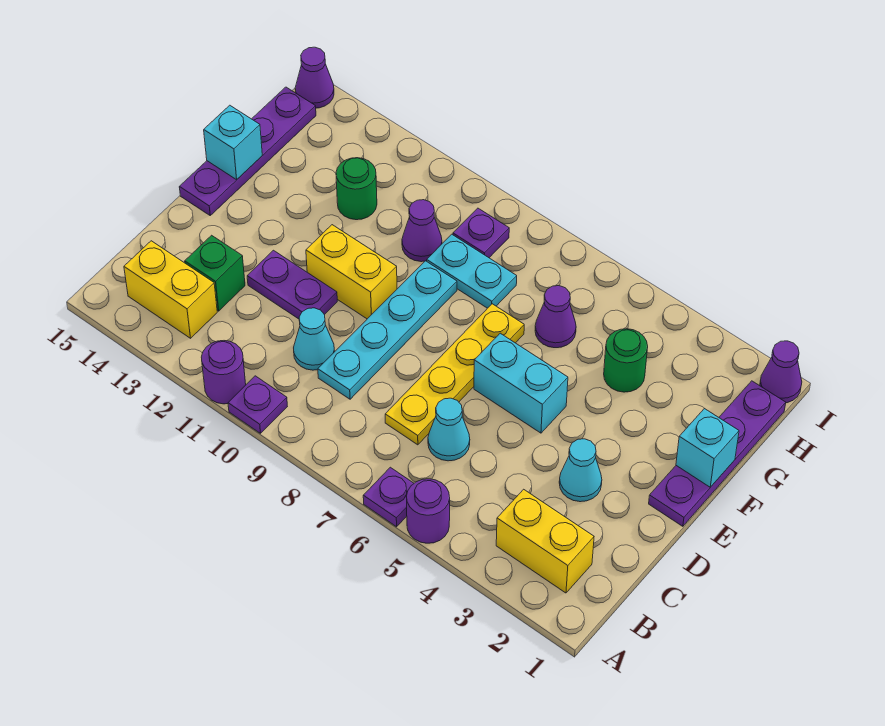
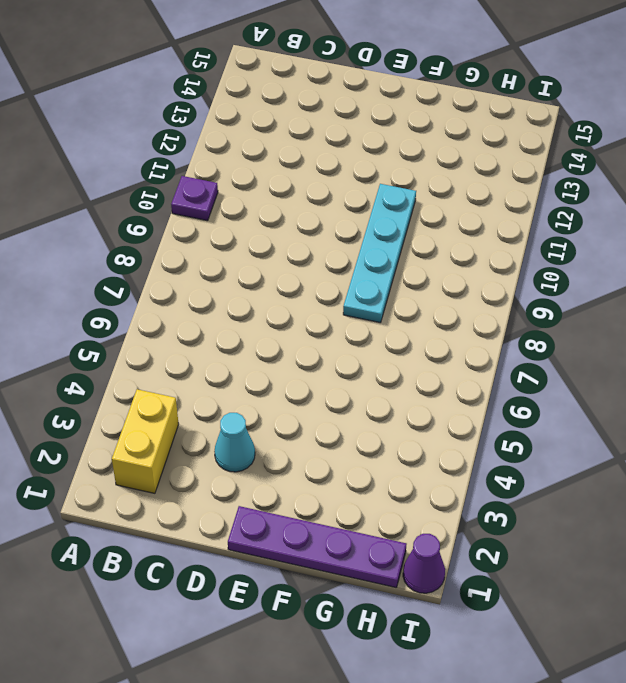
cyan 1x4 plate [343,184,416,323] -> cyan 1x4 plate turned to [318,261,457,399]
none -> purple 1x1 round brick [406,479,450,543]
none -> purple 1x1 plate [363,467,414,527]
none -> purple 1x1 round brick [201,341,246,404]

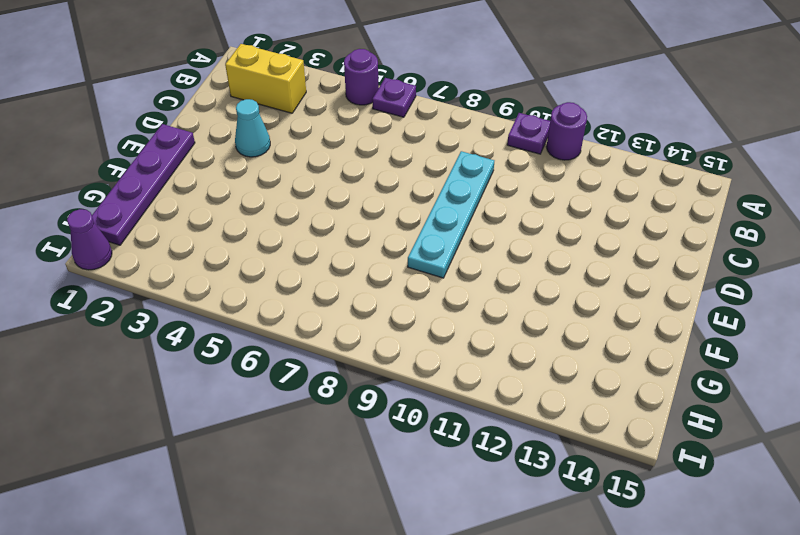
none -> yellow 1x2 brick [124,241,217,338]
none -> cyan 1x1 cone [428,398,470,461]
none -> yellow 1x4 plate [385,304,524,445]

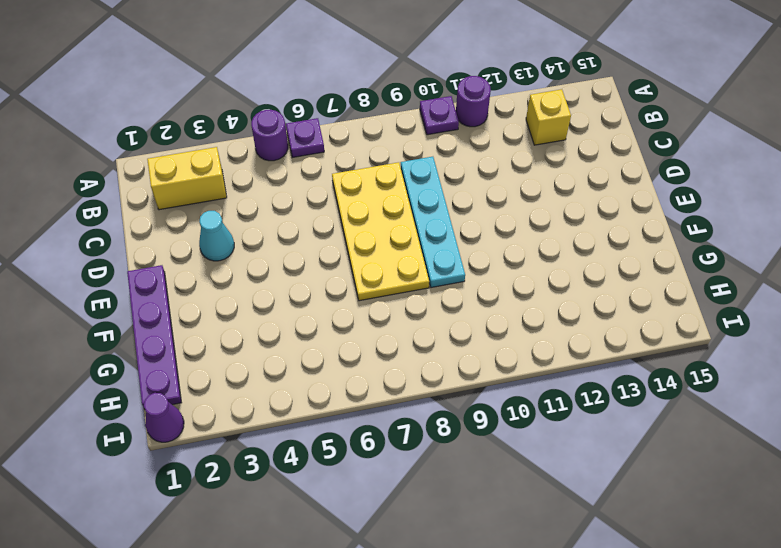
yellow 1x1 brick [526,89,571,145] -> yellow 1x2 brick [124,241,217,338]
yellow 2x4 plate [332,162,429,301] -> yellow 1x4 plate [385,304,524,445]
none -> cyan 1x1 cone [428,398,470,461]
none -> cyan 1x1 cone [294,308,335,370]
none -> green 1x1 brick [185,235,245,311]

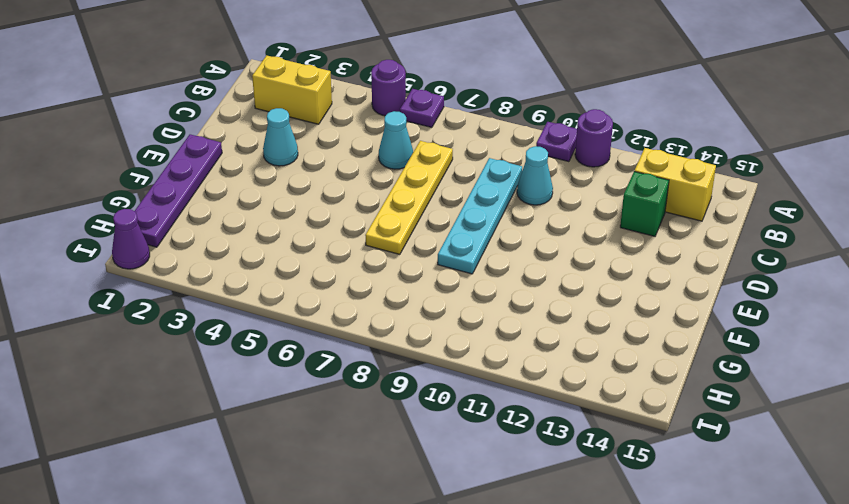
none -> purple 1x2 plate [247,250,337,319]
none -> cyan 1x2 brick [474,333,568,433]
none -> yellow 1x2 brick [306,225,397,319]

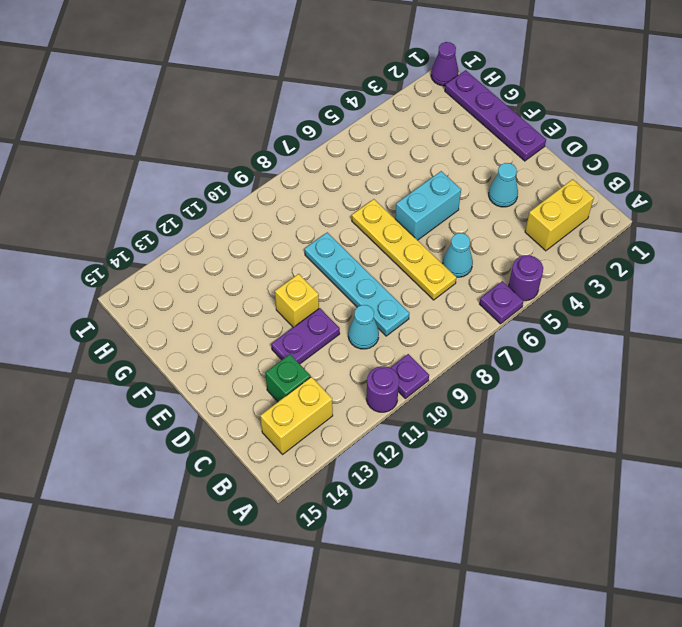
yellow 1x1 brick [275,274,319,327] -> yellow 1x2 brick [306,225,397,319]
none -> purple 1x4 plate [179,87,316,215]
none -> green 1x1 round brick [604,329,648,392]
none -> purple 1x1 cone [535,286,576,348]

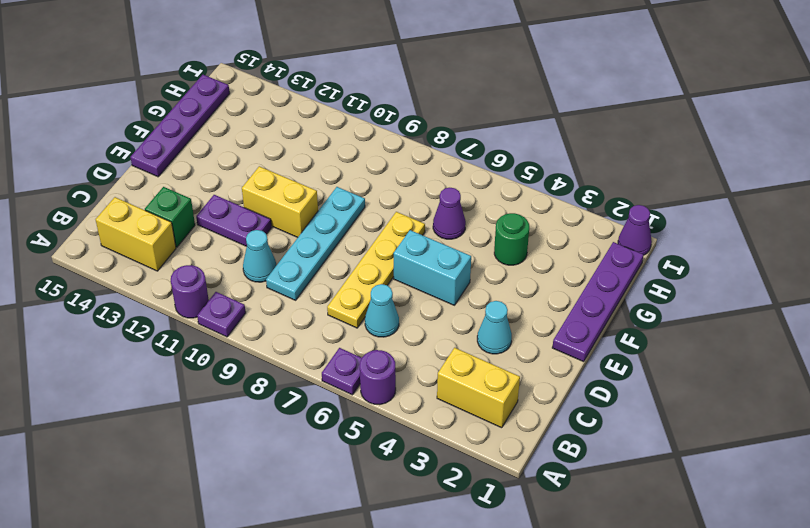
none -> cyan 1x2 plate [427,234,517,308]
none -> purple 1x1 cone [402,200,442,262]
none -> green 1x1 round brick [336,158,377,220]

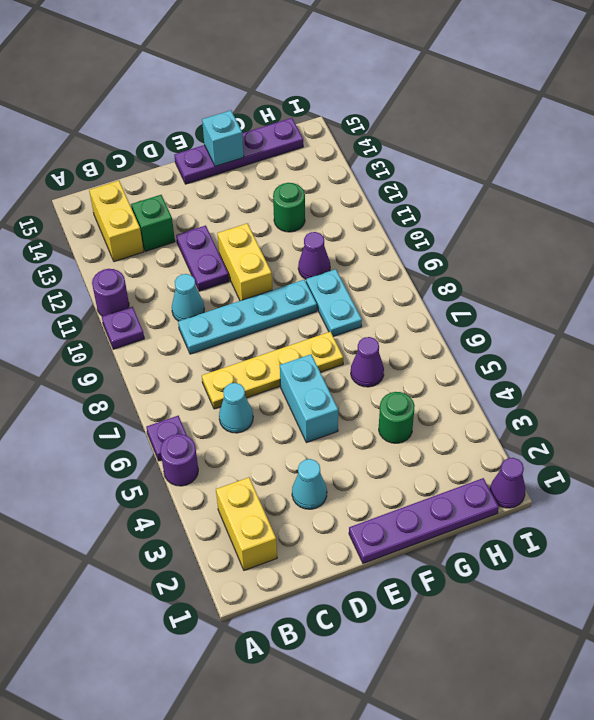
none -> purple 1x1 plate [453,208,509,258]
none -> purple 1x1 cone [295,47,334,108]
none -> cyan 1x1 brick [676,408,739,487]

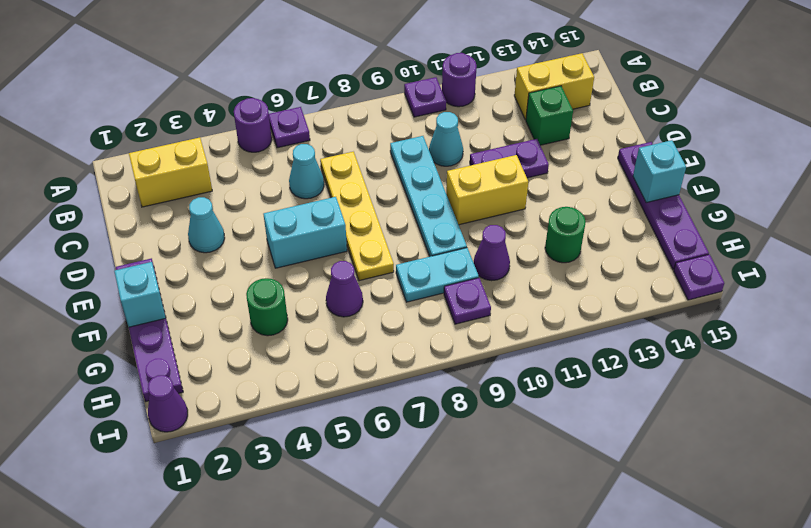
purple 1x1 plate [674,254,724,300] -> purple 1x1 cone [295,47,334,108]

